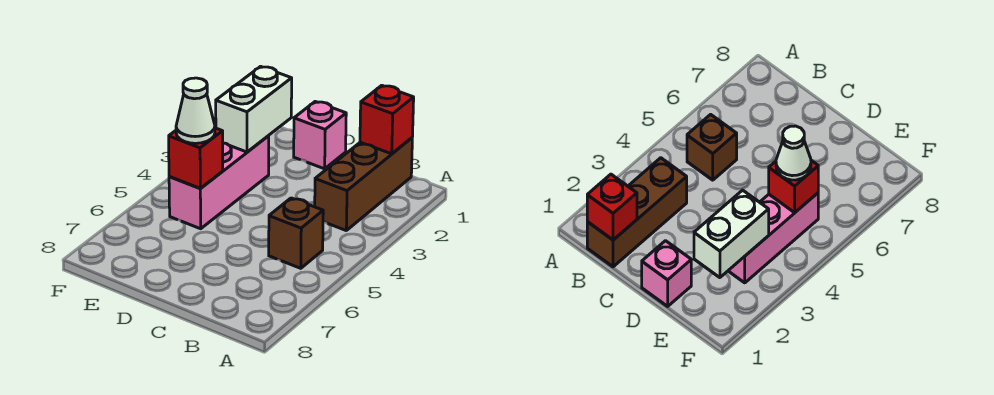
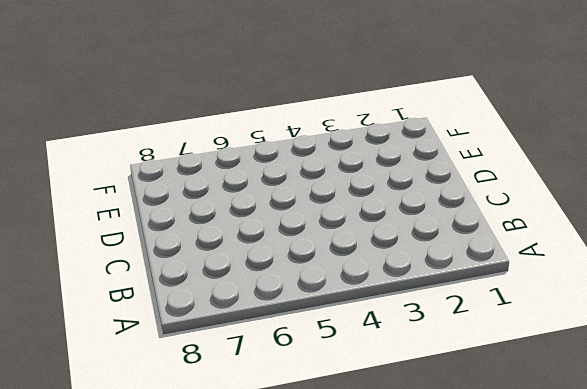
none -> brown 1x3 brick [315,138,412,230]
none -> brown 1x1 brick [269,198,323,268]

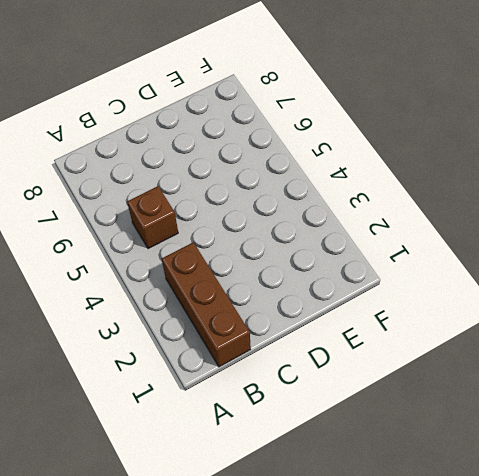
none -> pink 1x1 brick [294,102,346,169]
none -> pink 1x3 brick [169,136,269,229]

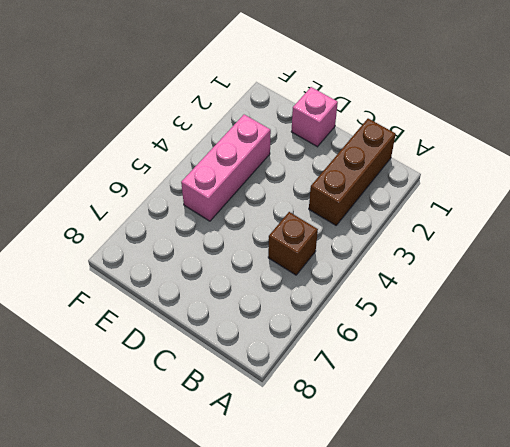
none -> red 1x1 brick [360,85,414,154]
none -> white 1x2 brick [216,66,292,152]

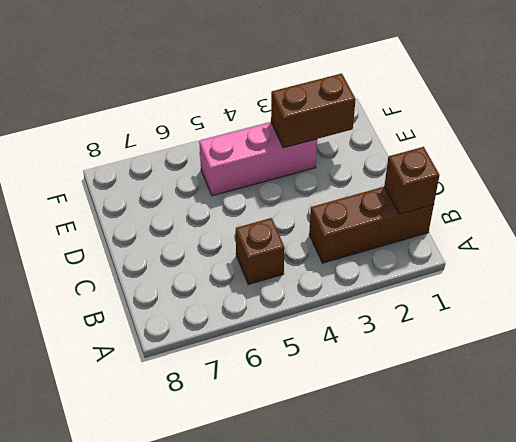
brown 1x1 brick [384,147,439,214] -> red 1x1 brick [360,85,414,154]
brown 1x2 brick [271,73,356,148] -> white 1x2 brick [216,66,292,152]
none -> pink 1x1 brick [294,102,346,169]
none -> red 1x1 brick [169,128,223,188]

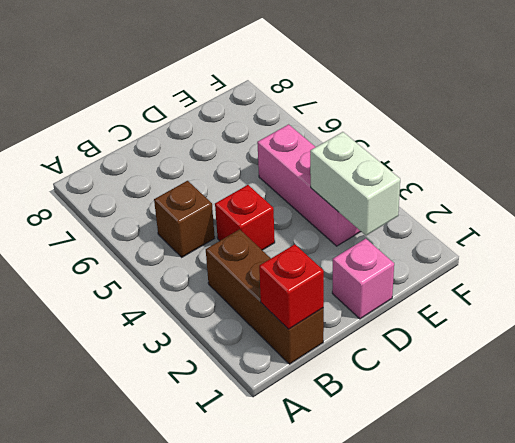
red 1x1 brick [215,185,275,250] -> red 1x1 brick moved to [169,128,223,188]
none -> white 1x1 cone [176,78,215,143]

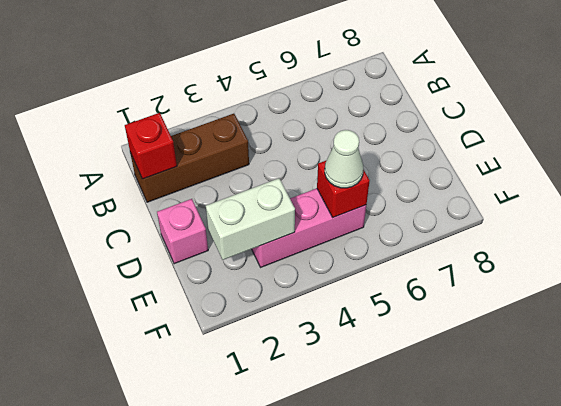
none -> brown 1x1 brick [269,198,323,268]

